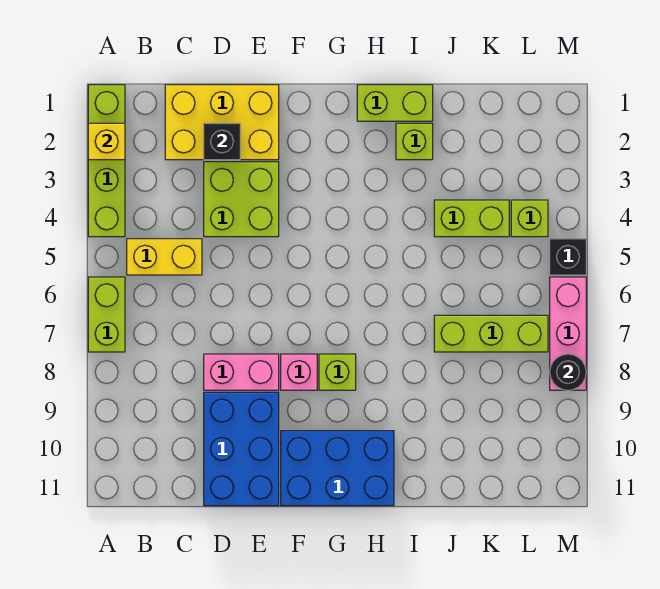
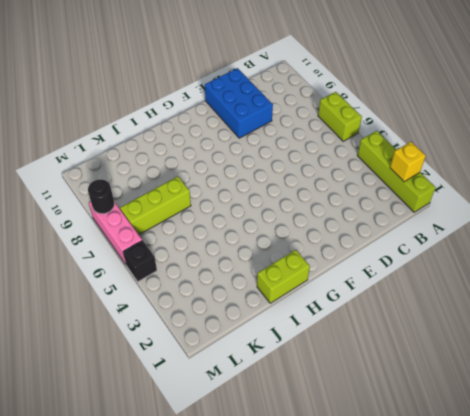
none -> yellow 1x2 brick [127,239,202,275]
none -> yellow 2x3 brick [165,85,279,160]
none -> lime 2x2 brick [204,162,279,237]

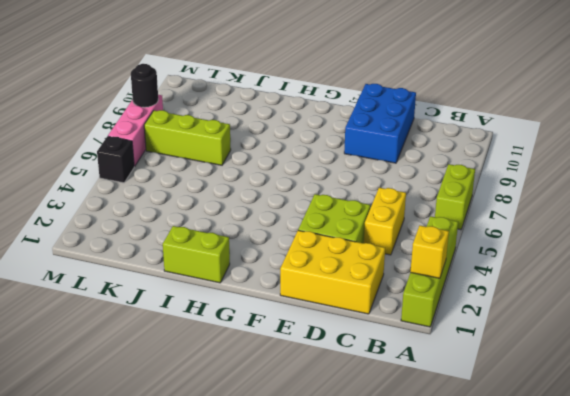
yellow 1x2 brick [364,188,406,255] -> yellow 1x2 brick turned to [127,239,202,275]
none -> pink 1x2 brick [204,354,279,390]
none -> pink 1x1 brick [281,354,317,390]
none -> blue 2x3 brick [281,431,394,506]

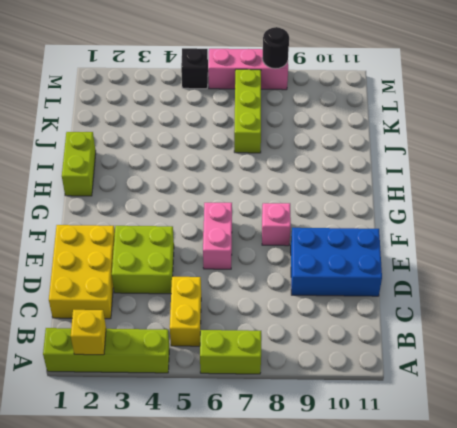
pink 1x2 brick [203,203,232,269] -> pink 1x2 brick moved to [204,354,279,390]
none -> blue 2x3 brick [281,431,394,506]
none -> lime 1x1 brick [319,354,356,390]
none -> lime 1x1 brick [396,123,433,160]

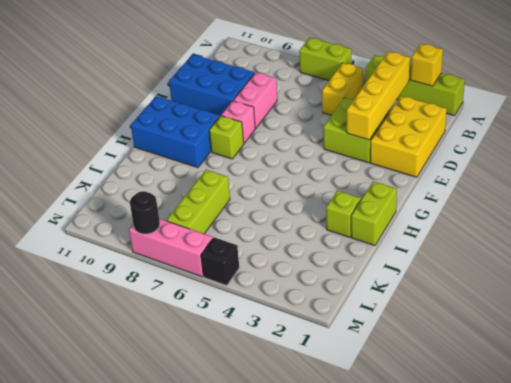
yellow 1x4 brick [347,52,410,140] -> none
blue 2x3 brick [131,96,220,168] -> blue 2x3 brick turned to [281,431,394,506]
none -> lime 1x2 brick [434,200,509,237]
none -> lime 1x1 brick [511,200,548,237]
none -> black 1x1 brick [204,123,240,160]

